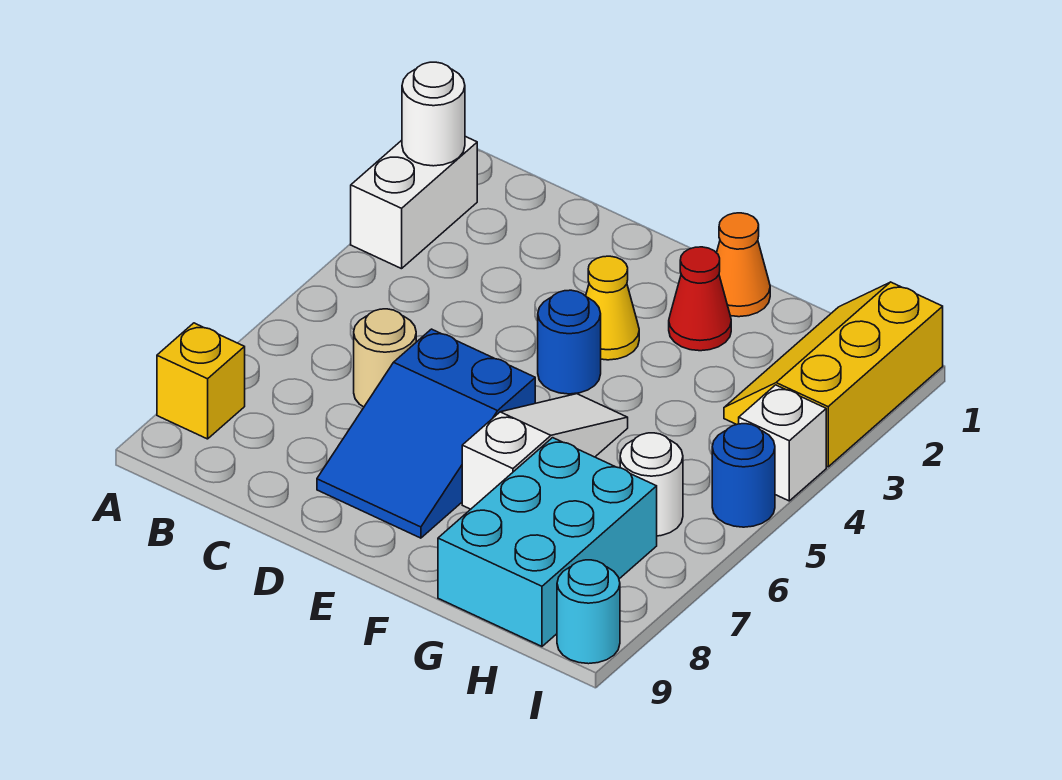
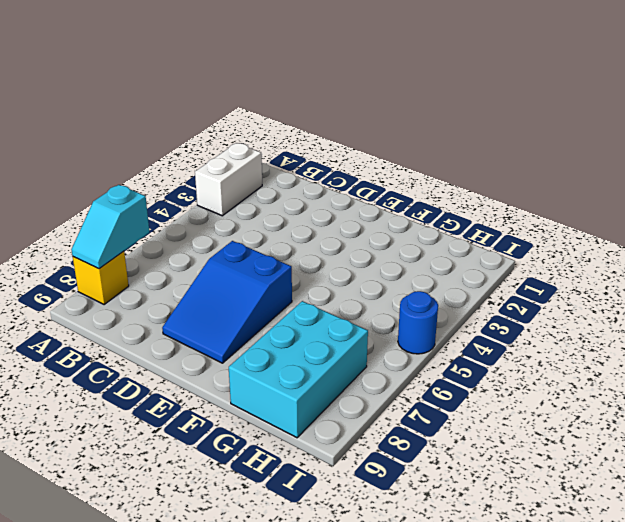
cyan 1x2 slope [71,185,149,269] -> none
none -> tan 1x1 round brick [354,309,416,407]
none -> yellow 1x1 cone [586,256,639,360]
none -> blue 1x1 round brick [538,290,601,394]

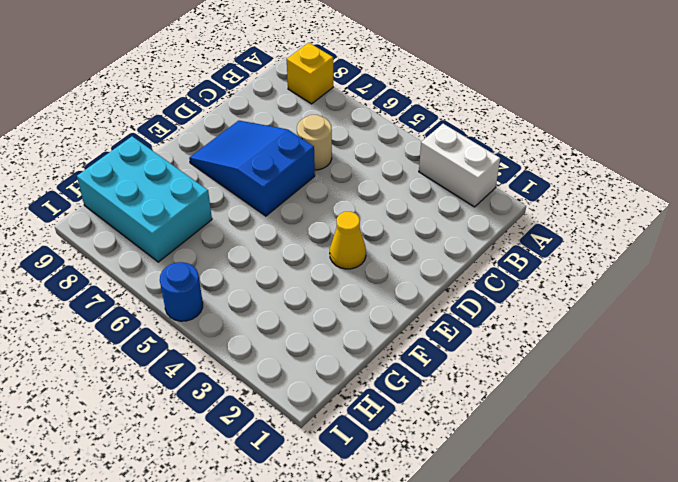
none -> blue 1x1 round brick [538,290,601,394]
none -> orange 1x1 cone [717,213,770,317]
none -> red 1x1 cone [669,247,731,351]

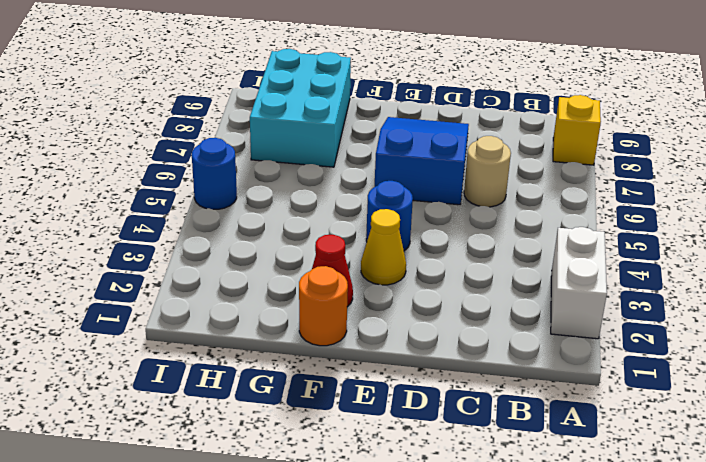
orange 1x1 round brick [299,266,348,346] -> orange 1x1 cone [717,213,770,317]
none -> white 1x3 slope [462,394,628,509]
none -> yellow 2x3 slope [724,282,943,467]
none -> white 1x1 round brick [620,433,683,536]

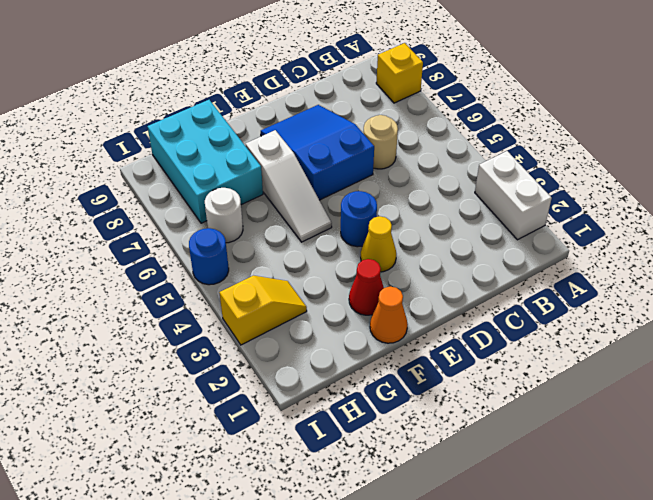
yellow 1x2 slope [219,276,307,345] -> yellow 2x3 slope [724,282,943,467]
none -> white 1x1 brick [739,385,826,501]
none -> cyan 1x1 round brick [557,560,620,664]
none -> white 1x1 round brick [402,62,465,166]

